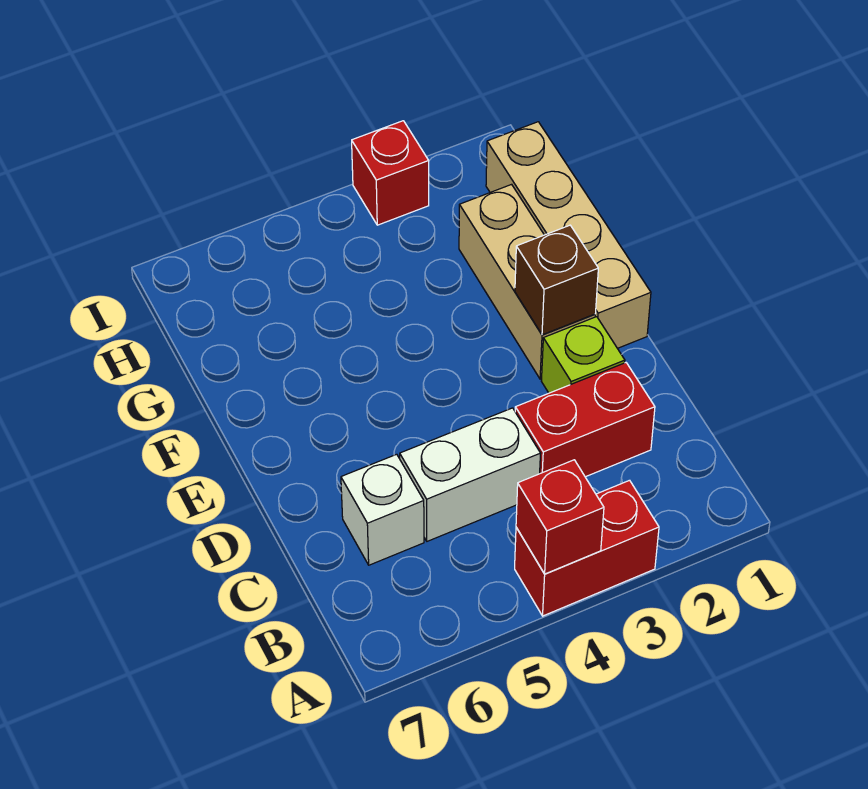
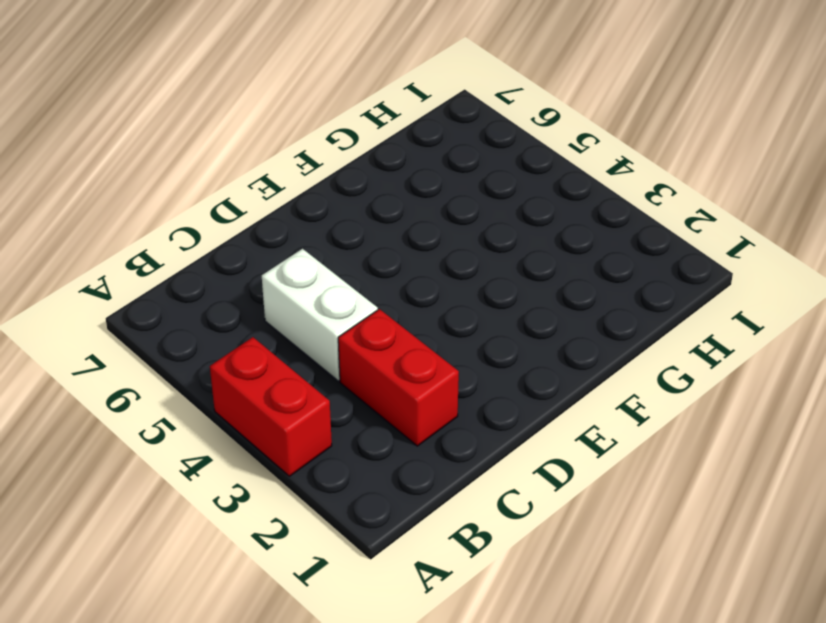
none -> white 1x1 brick [341,454,424,565]
none -> lime 1x1 brick [541,317,625,393]

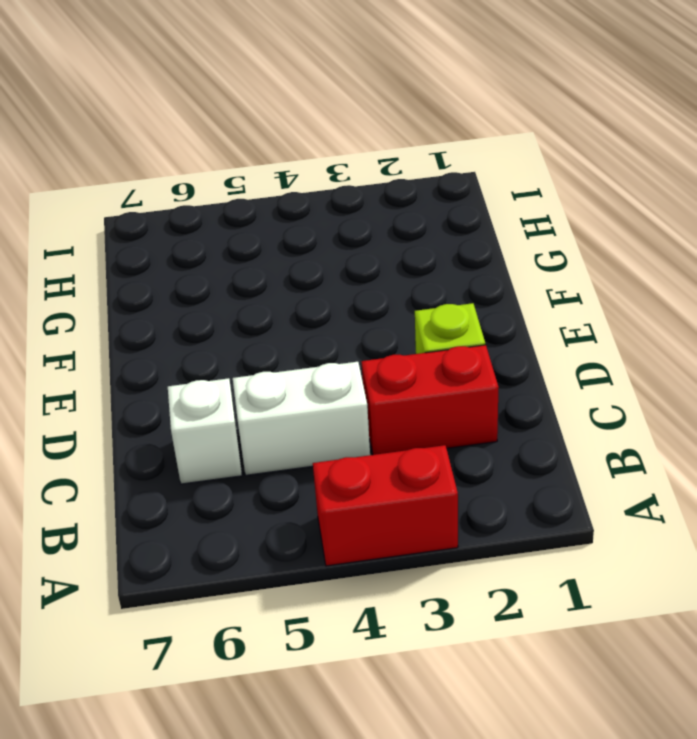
none -> tan 1x4 brick [486,122,651,348]
none -> tan 1x3 brick [459,184,595,379]

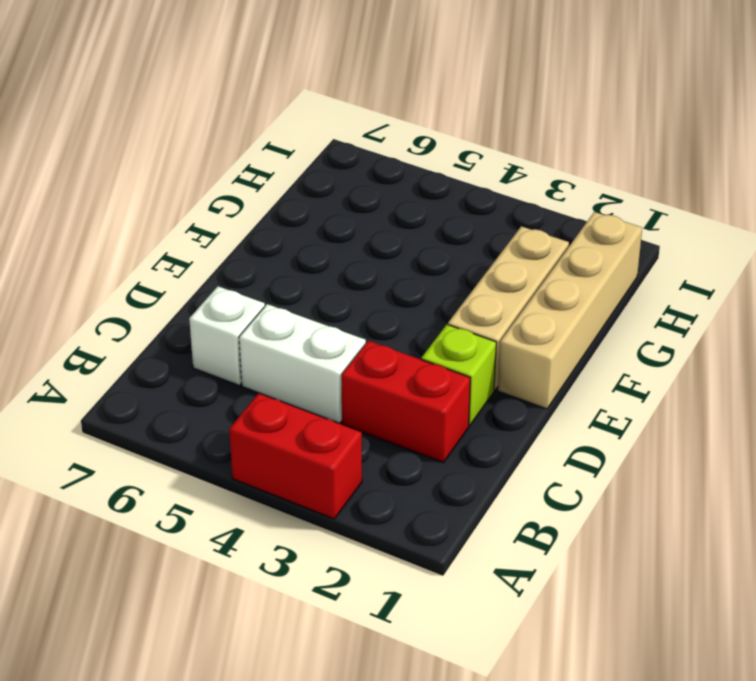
none -> red 1x1 brick [352,121,429,225]
none -> red 1x1 brick [516,460,604,574]

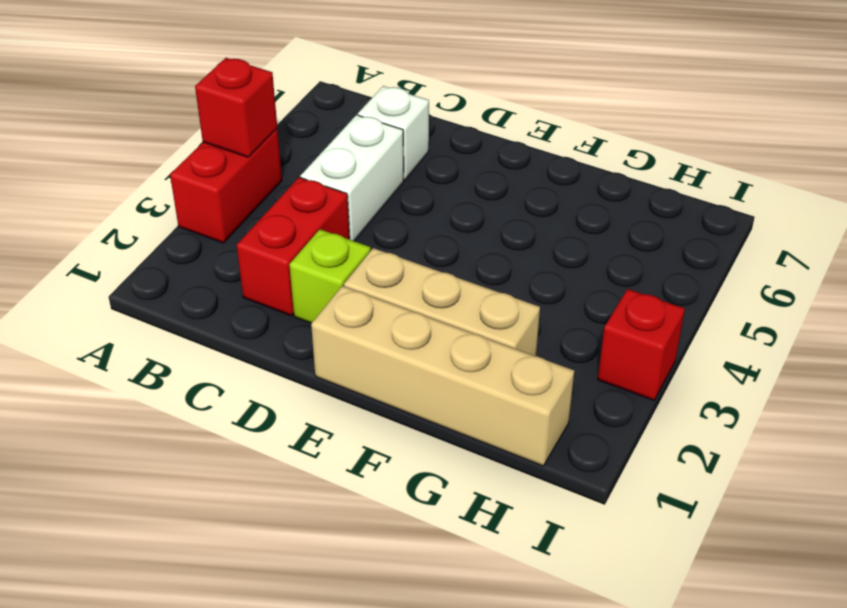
none -> brown 1x1 brick [515,225,598,335]

